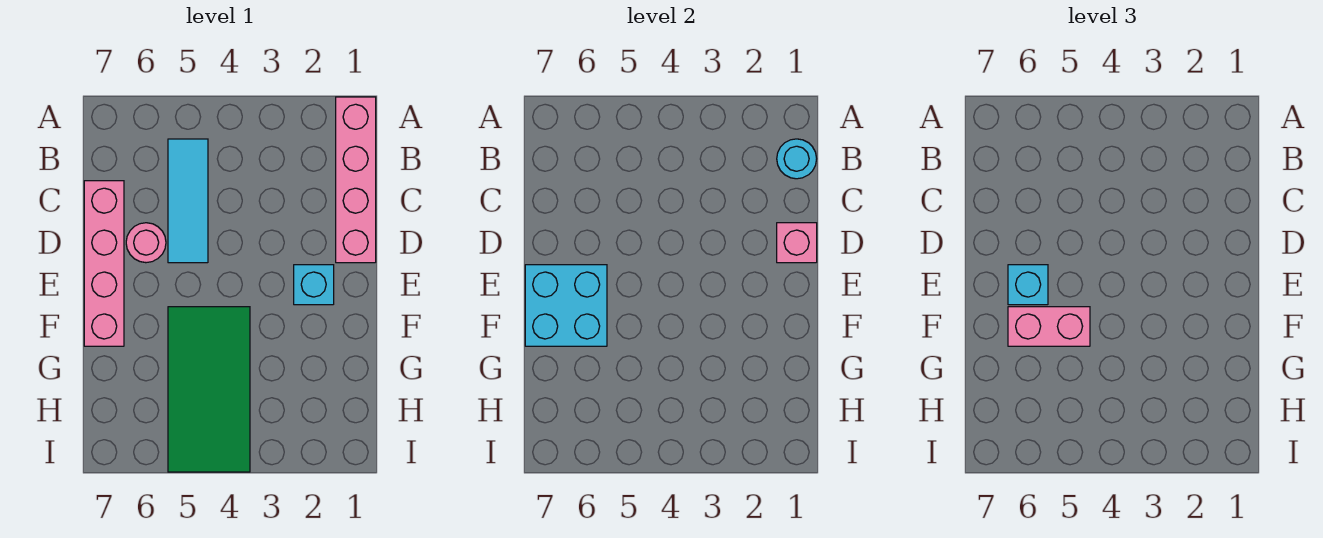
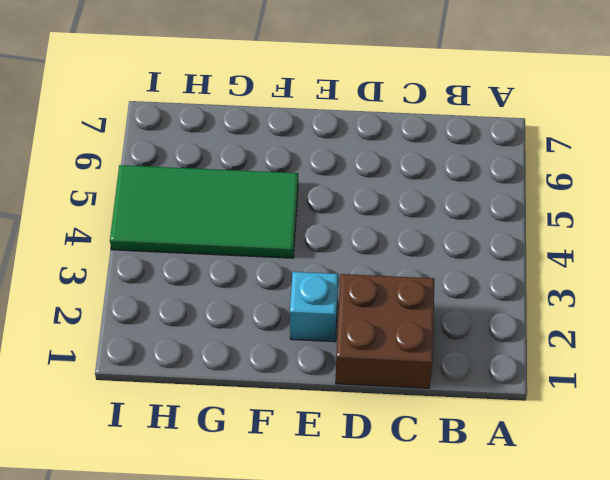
brown 2x2 brick [336,274,435,388] -> pink 1x4 brick [336,97,376,263]
none -> cyan 1x3 tile [168,139,208,263]
none -> pink 1x4 brick [84,181,124,346]

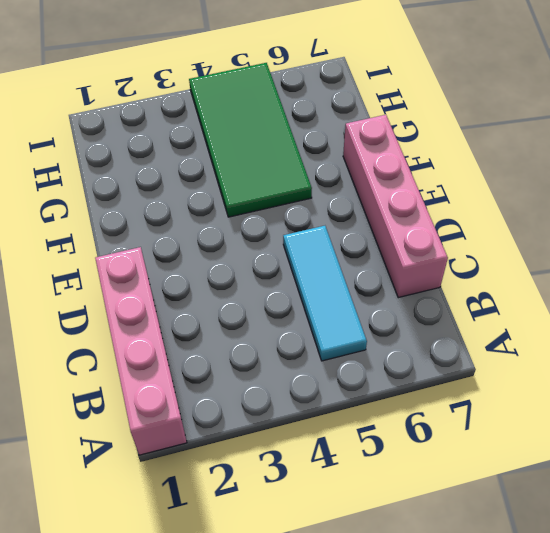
none -> pink 1x1 round brick [126,223,166,263]
none -> cyan 1x1 brick [294,265,334,305]

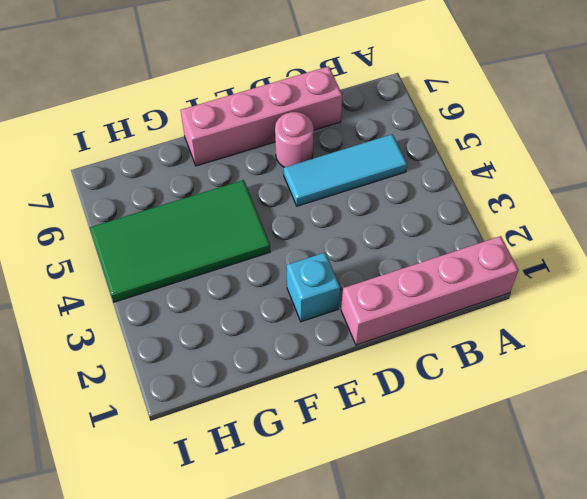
none -> cyan 1x1 round brick [777,139,817,179]
none -> pink 1x1 brick [777,223,817,263]

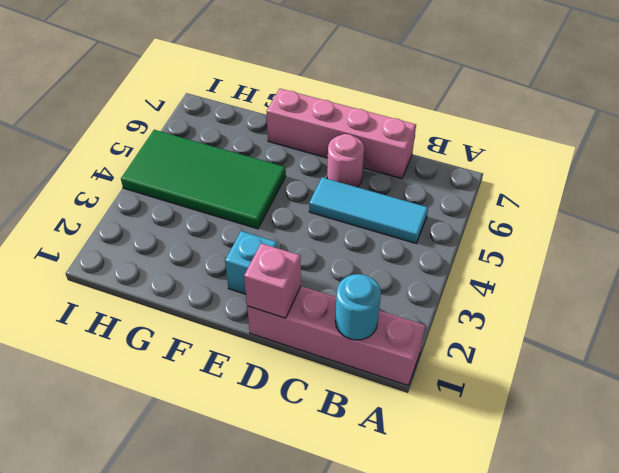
none -> cyan 2x2 brick [525,265,607,346]
none -> cyan 1x1 brick [1008,265,1048,305]

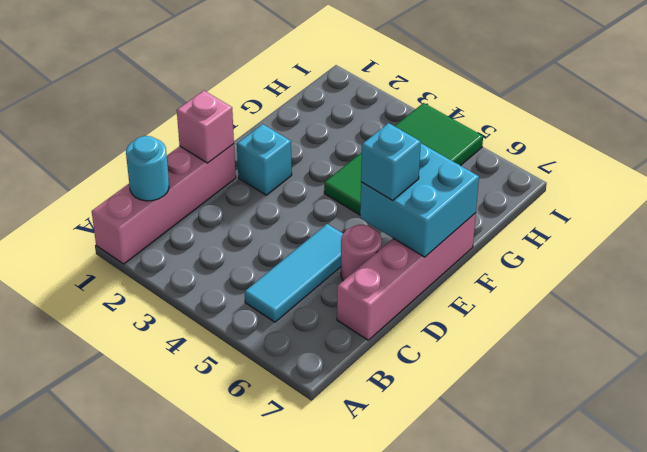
none -> pink 1x2 brick [1008,307,1090,346]

